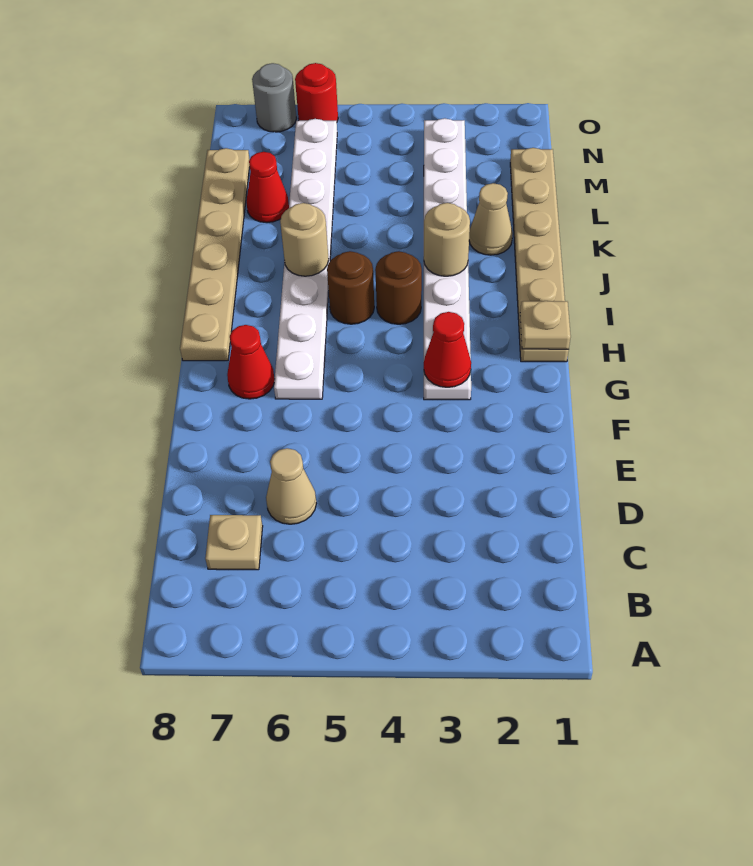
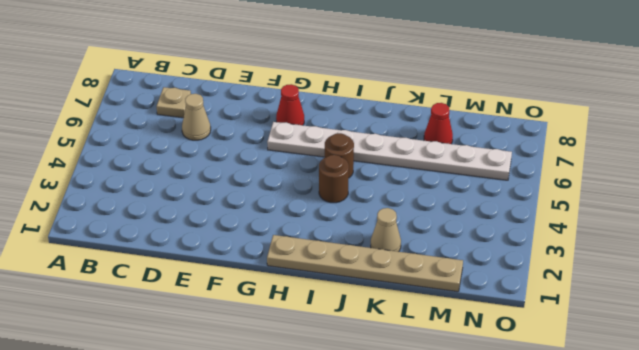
none -> white 1x8 plate [424,118,471,400]
none -> tan 1x6 plate [180,148,250,361]
none -> red 1x1 round brick [295,63,338,121]

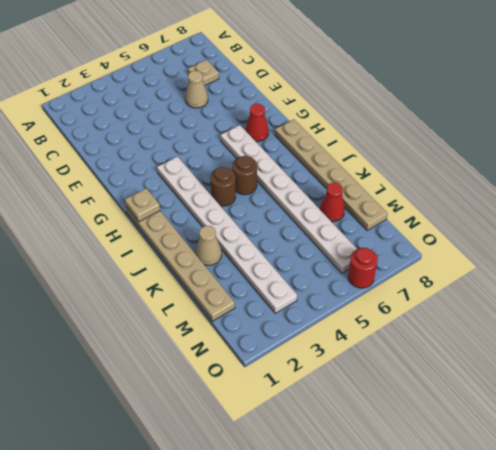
none -> grey 1x1 round brick [252,63,296,132]
none -> red 1x1 cone [424,312,471,387]
none -> tan 1x1 round brick [424,203,470,276]

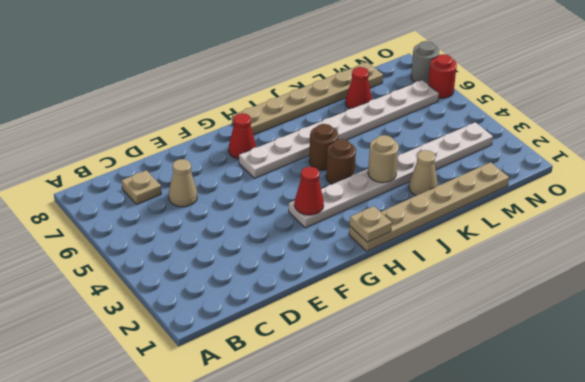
none -> tan 1x1 round brick [280,203,329,276]

